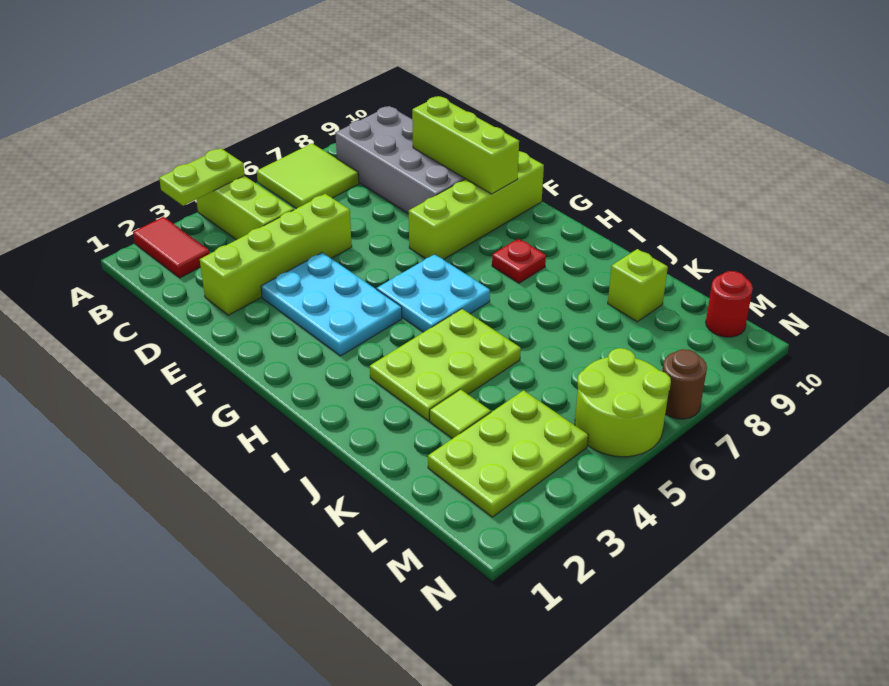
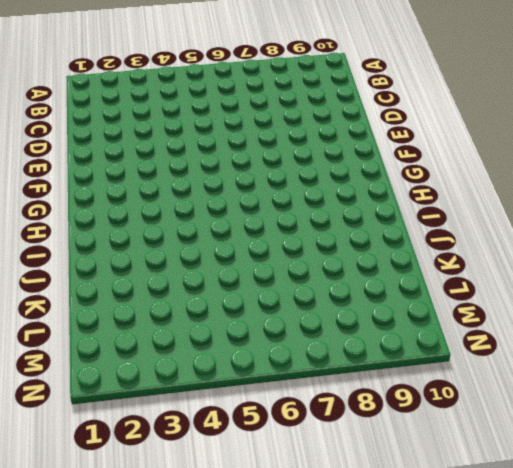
none -> red 1x2 tile [133,217,209,278]
none -> lime 1x3 brick [196,176,294,240]
none -> lime 2x2 tile [257,144,359,209]

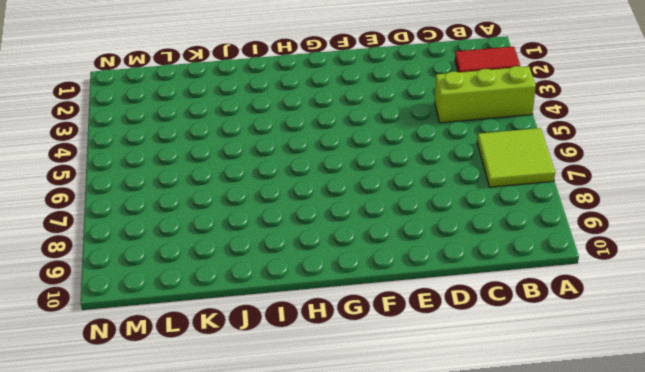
none -> grey 2x4 brick [336,106,465,214]
none -> lime 1x4 brick [200,194,352,315]
none -> cyan 2x3 plate [261,253,402,356]

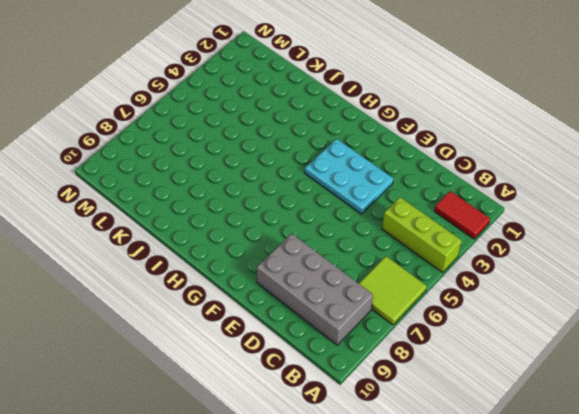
none -> lime 1x4 brick [200,194,352,315]
none -> lime 1x4 brick [409,151,544,260]
none -> cyan 2x2 plate [377,254,490,332]

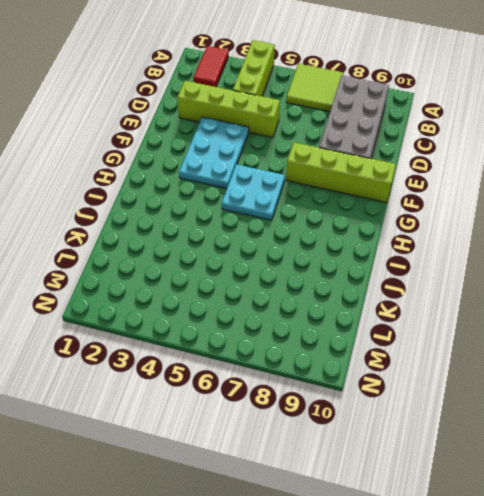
none -> red 1x1 plate [492,238,546,283]
none -> lime 2x3 plate [370,309,521,421]
none -> lime 1x1 tile [430,389,491,439]

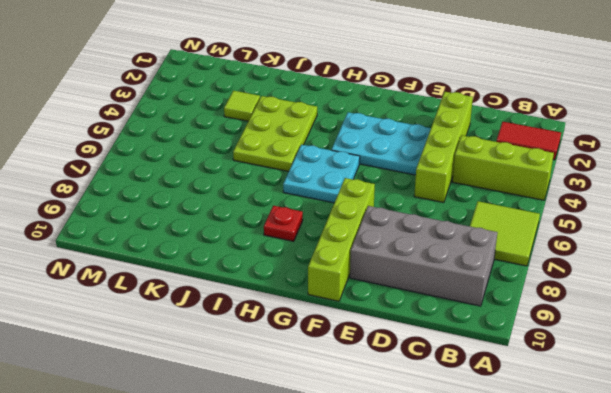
none -> lime 1x1 brick [608,249,668,322]
none -> lime 2x3 plate [428,390,588,517]
none -> lime 2x2 round brick [575,348,671,457]

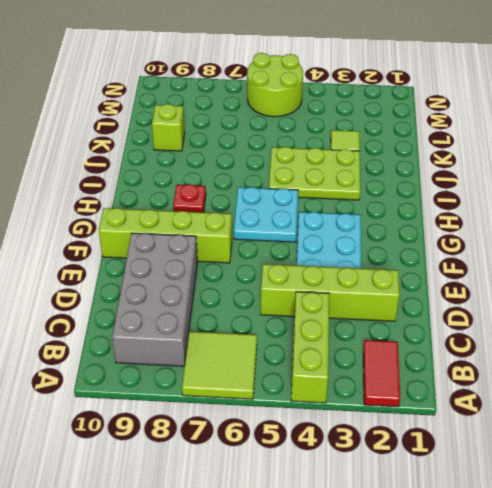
none -> lime 2x3 plate [428,390,588,517]
none -> red 1x1 round brick [706,271,753,337]
none -> brown 1x1 round brick [662,349,707,419]

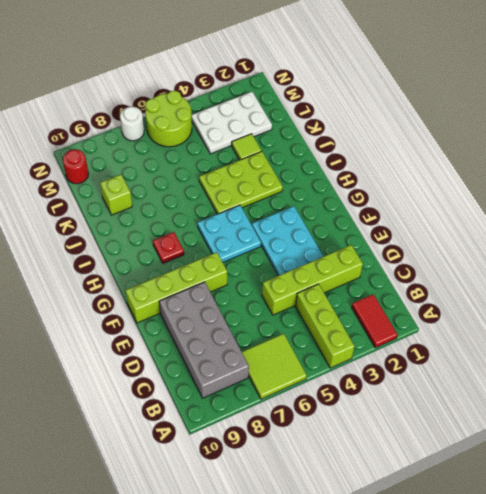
white 2x3 plate [192,92,272,154] -> lime 2x3 plate [428,390,588,517]
white 1x1 round brick [120,107,144,141] -> brown 1x1 round brick [662,349,707,419]
none -> lime 1x2 plate [159,148,245,206]
none -> lime 1x3 brick [412,96,519,194]

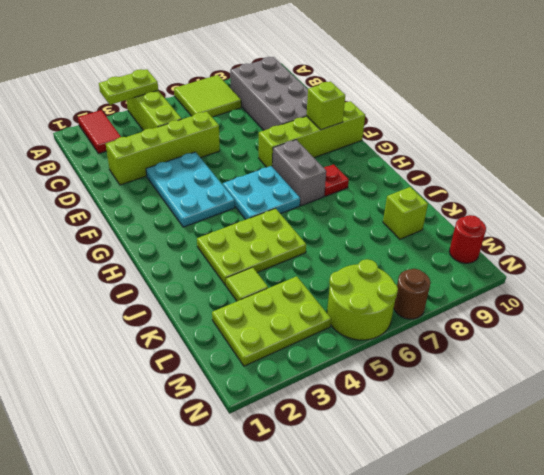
lime 1x1 brick [306,82,345,130] -> lime 1x3 brick [412,96,519,194]
grey 1x2 brick [272,140,326,206] -> none

